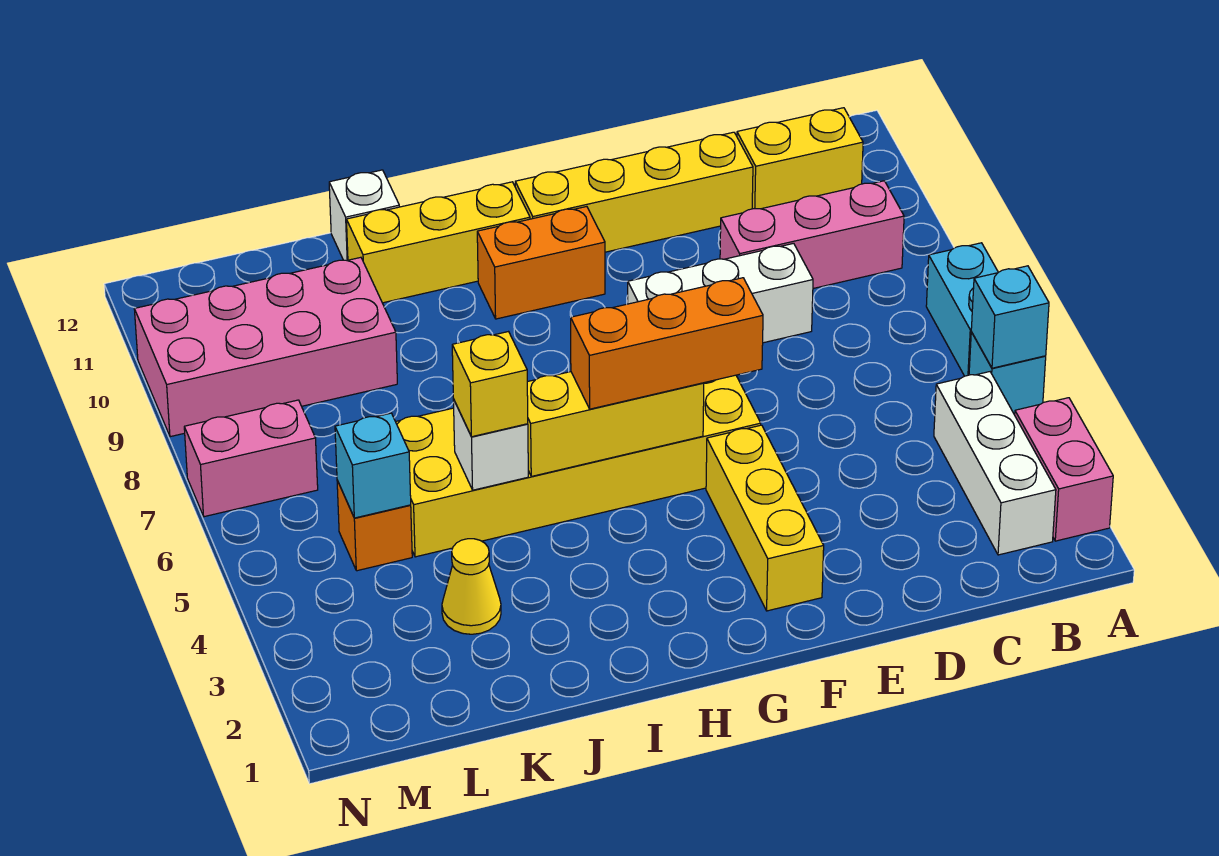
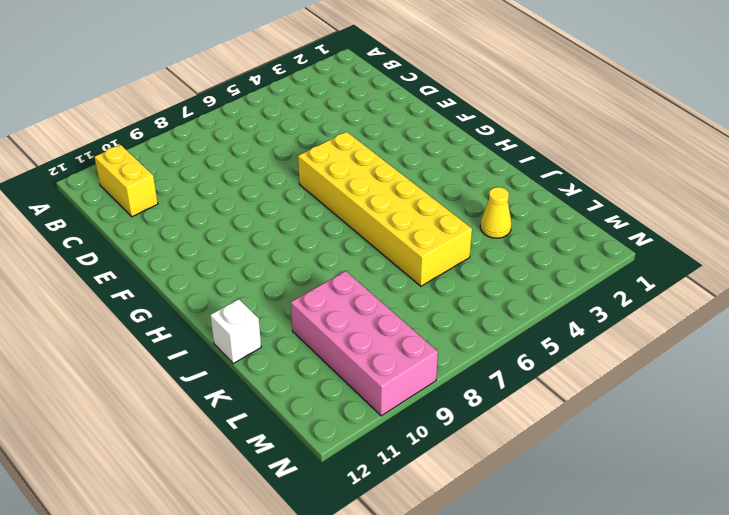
none -> pink 1x2 brick [1015,398,1113,541]
none -> cyan 1x1 brick [969,332,1046,415]
none -> cyan 1x2 brick [926,243,998,376]

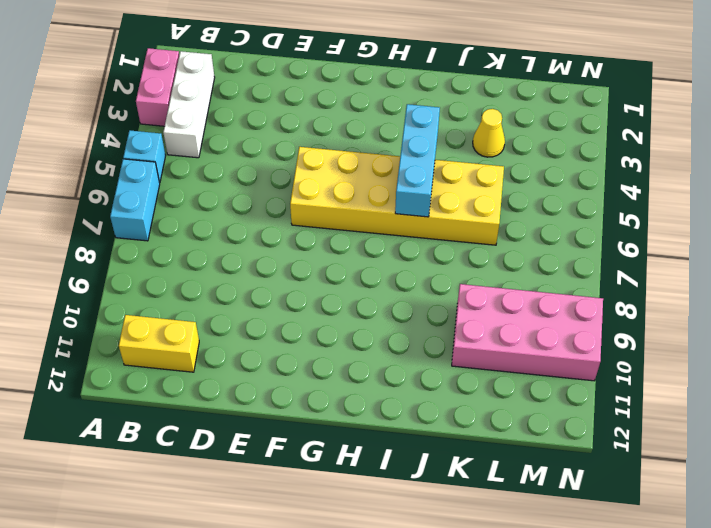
cyan 1x3 brick [395,104,440,217] -> yellow 1x3 brick [527,372,704,476]
none -> pink 1x3 brick [720,181,904,288]
none -> white 1x3 brick [628,243,813,343]
none -> yellow 1x4 brick [515,132,753,252]

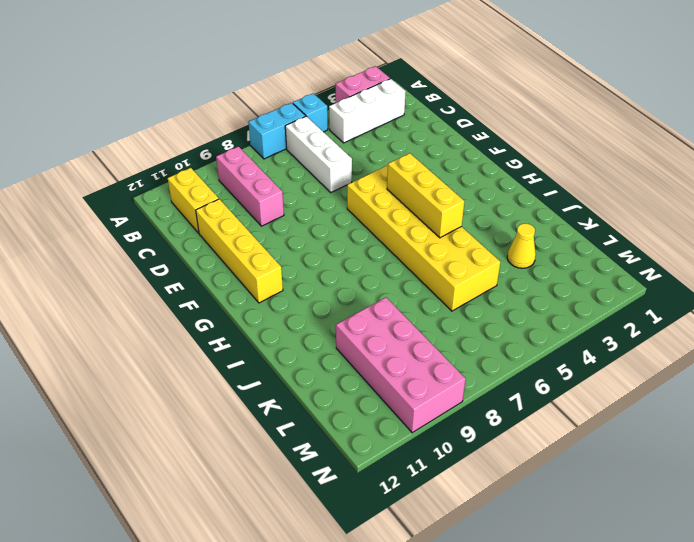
white 1x3 brick [285,116,352,192] -> white 1x3 brick moved to [628,243,813,343]
none -> yellow 1x3 brick [706,425,824,611]
none -> orange 1x2 brick [477,207,605,319]
none -> yellow 1x3 brick [346,182,530,303]

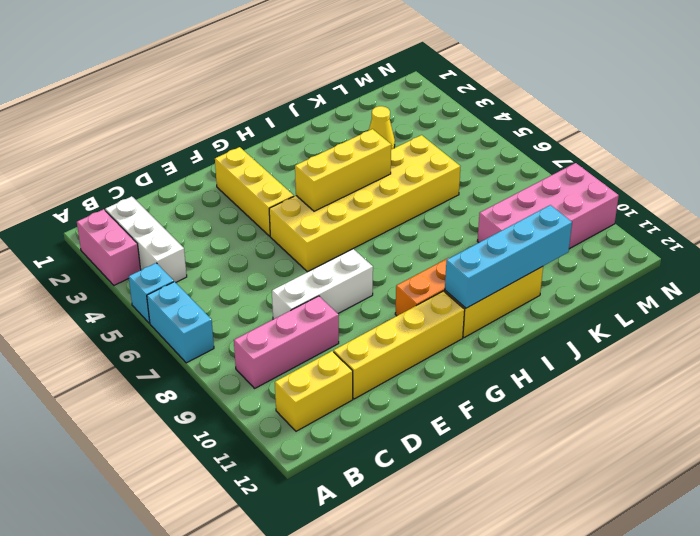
cyan 1x4 brick [445,205,572,308] -> none
none -> white 1x1 brick [329,170,399,260]
none -> orange 1x1 brick [337,480,412,571]
none -> pink 1x2 brick [184,400,318,517]

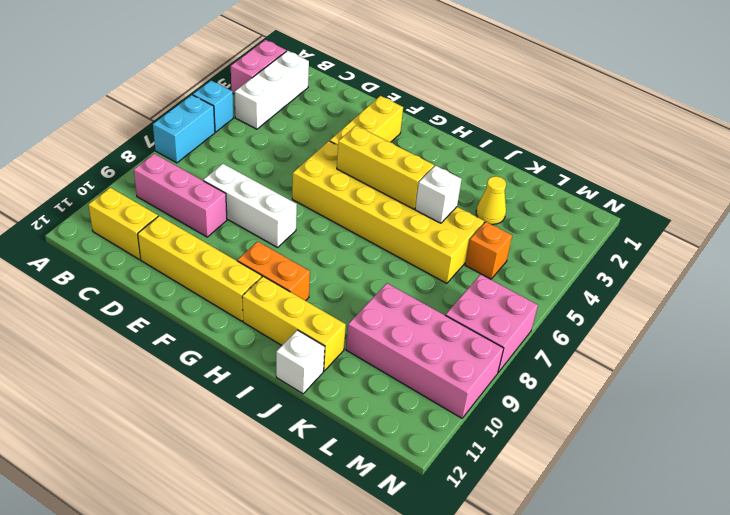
pink 2x2 brick [446,274,538,372] -> pink 1x2 brick [184,400,318,517]
none -> cyan 1x1 brick [971,266,1049,368]
none -> cyan 1x1 brick [335,413,411,518]
none -> orange 1x3 brick [571,278,763,409]

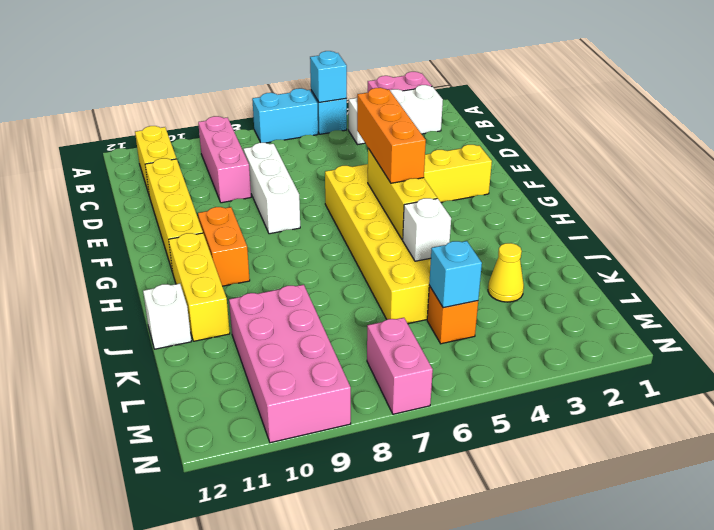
none -> yellow 1x1 brick [452,332,528,437]

